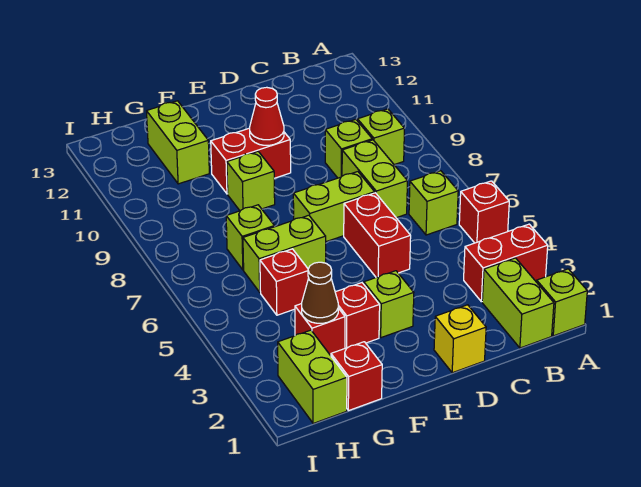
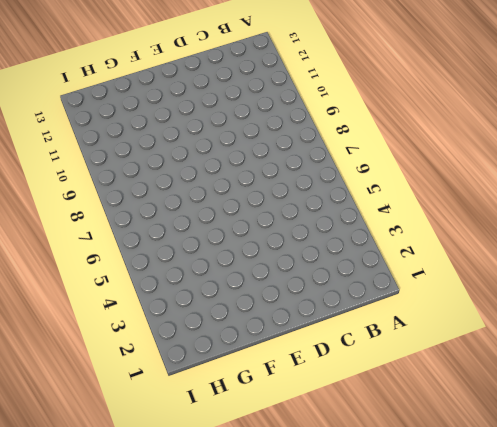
none -> lime 1x1 brick [537,269,587,336]
none -> red 1x2 brick [464,224,548,302]
none -> red 1x1 brick [459,181,509,243]

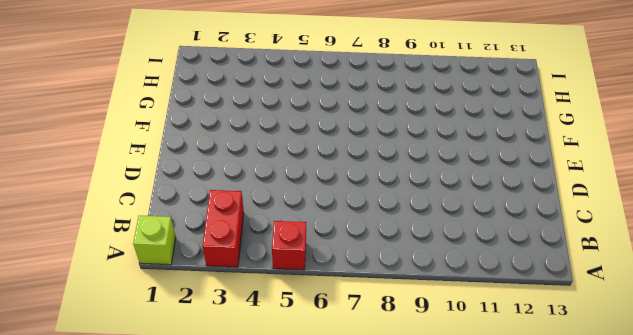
none -> lime 1x2 brick [482,258,554,348]
none -> lime 1x1 brick [409,171,458,235]
none -> lime 1x1 brick [357,109,404,165]

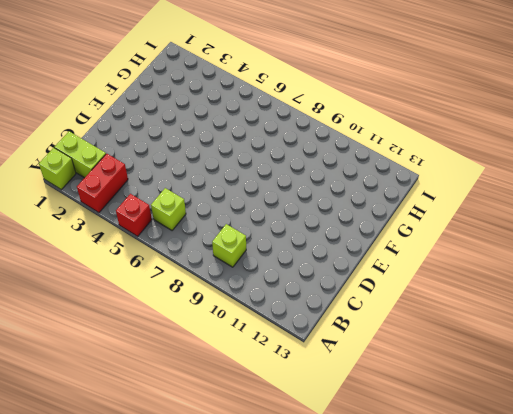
none -> lime 1x2 brick [342,140,407,218]
none -> lime 1x1 brick [325,119,372,178]
none -> yellow 1x1 brick [434,305,486,373]

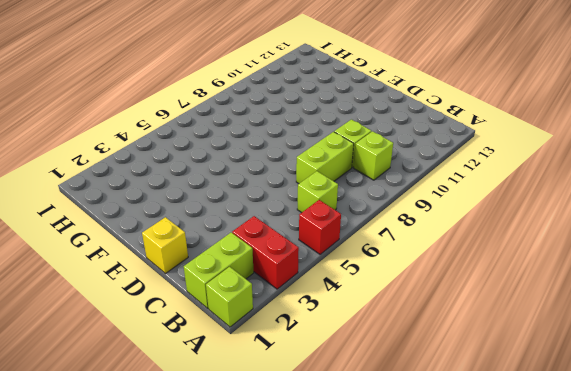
none -> red 1x2 brick [344,193,411,277]
none -> lime 1x2 brick [293,172,375,242]
none -> lime 1x1 brick [364,271,414,338]

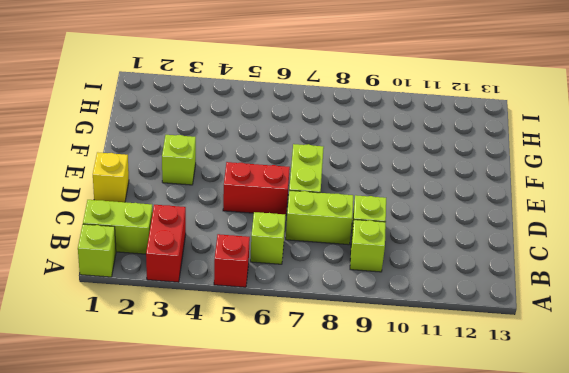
none -> red 1x2 brick [211,128,291,194]
none -> red 1x1 brick [335,283,380,348]
none -> lime 1x2 brick [243,215,326,292]

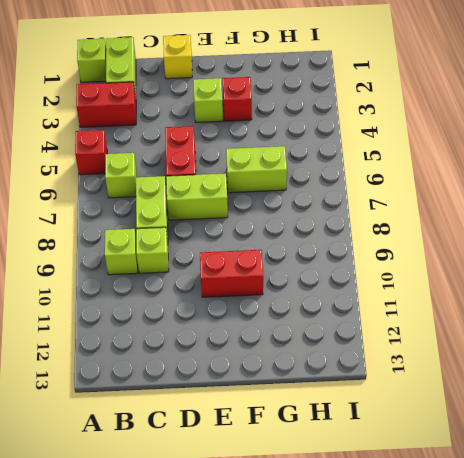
none -> lime 1x1 brick [227,152,275,211]
none -> red 1x1 brick [331,342,382,411]
none -> red 1x1 brick [295,304,345,356]

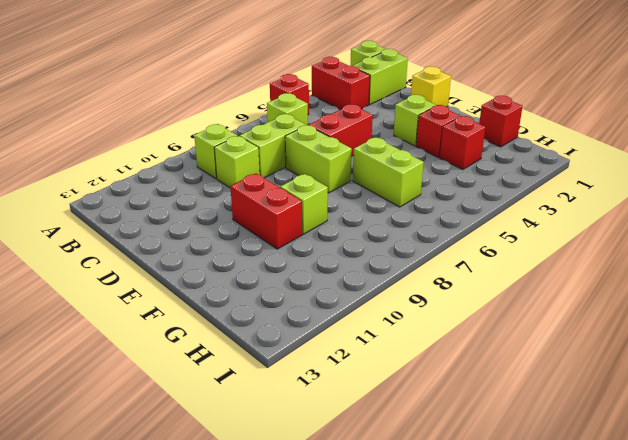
none -> red 1x1 brick [260,249,309,315]
none -> lime 1x1 brick [226,205,274,270]
none -> lime 1x2 brick [147,101,209,184]

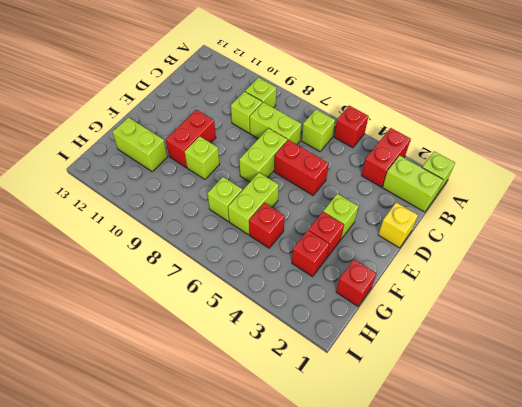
none -> lime 1x2 brick [278,330,347,424]
none -> red 1x1 cone [250,87,284,145]
none -> brown 1x1 cone [301,262,338,323]

